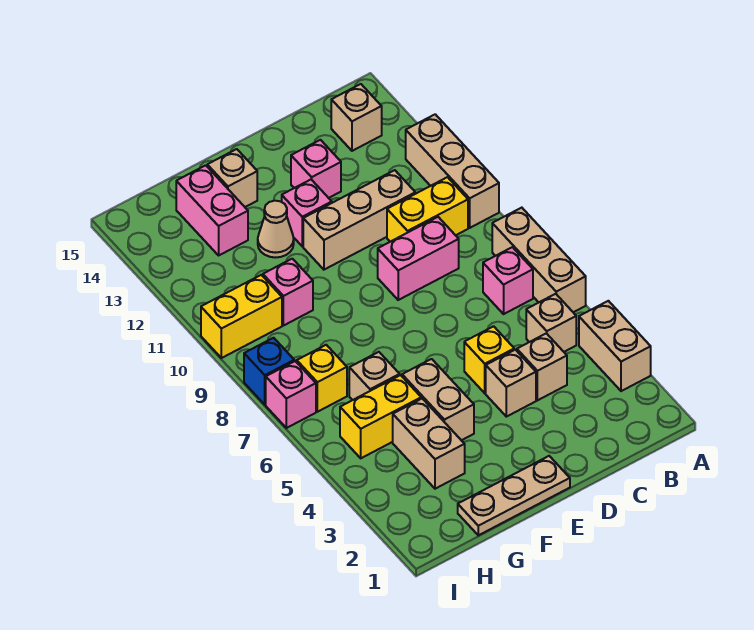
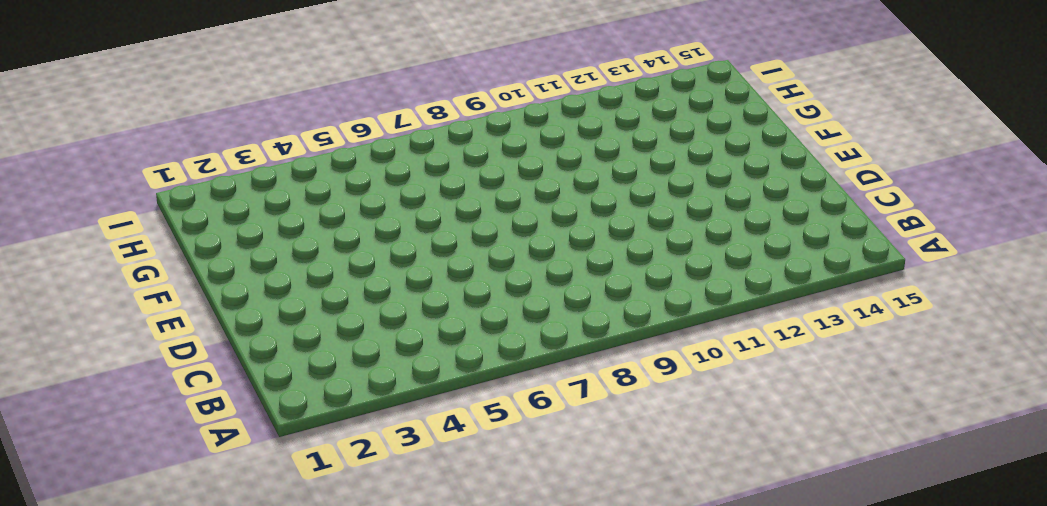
none -> tan 1x2 brick [579,301,651,391]
none -> tan 1x3 brick [492,208,586,312]
none -> tan 1x3 brick [406,114,499,228]

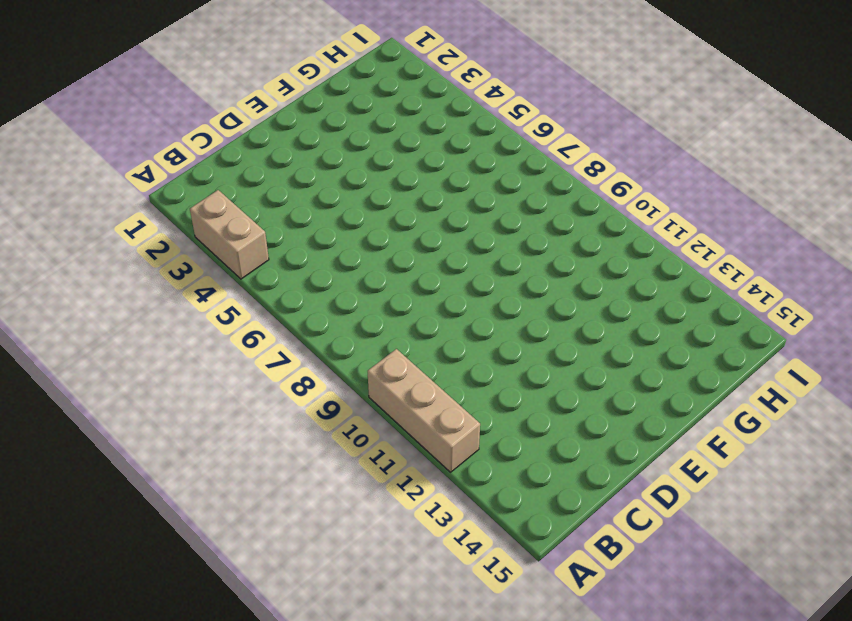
none -> tan 1x3 brick [492,208,586,312]
none -> tan 1x1 brick [526,294,576,352]
none -> pink 1x1 brick [483,247,533,314]

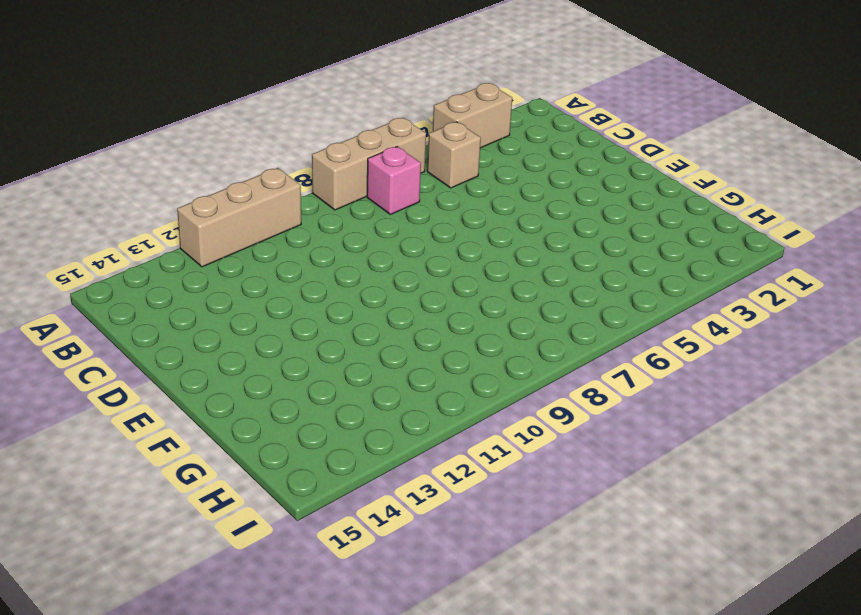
none -> yellow 1x2 brick [387,177,468,242]
none -> tan 1x1 brick [331,84,382,151]
none -> tan 1x1 brick [517,333,567,400]

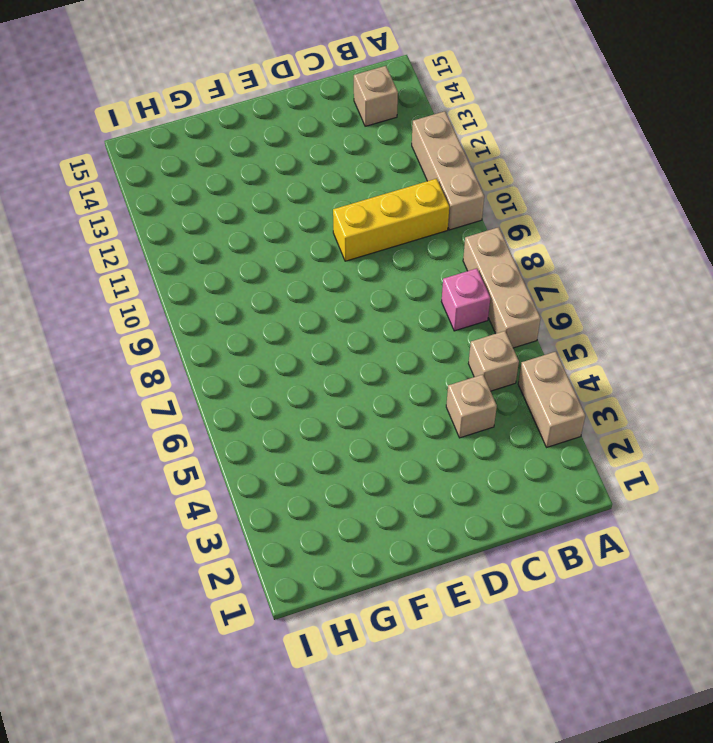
yellow 1x3 brick [333,179,449,261] -> yellow 1x2 brick [387,177,468,242]
none -> pink 1x2 brick [378,217,459,300]
none -> tan 1x3 brick [303,170,415,270]
none -> tan 1x1 brick [486,350,536,417]

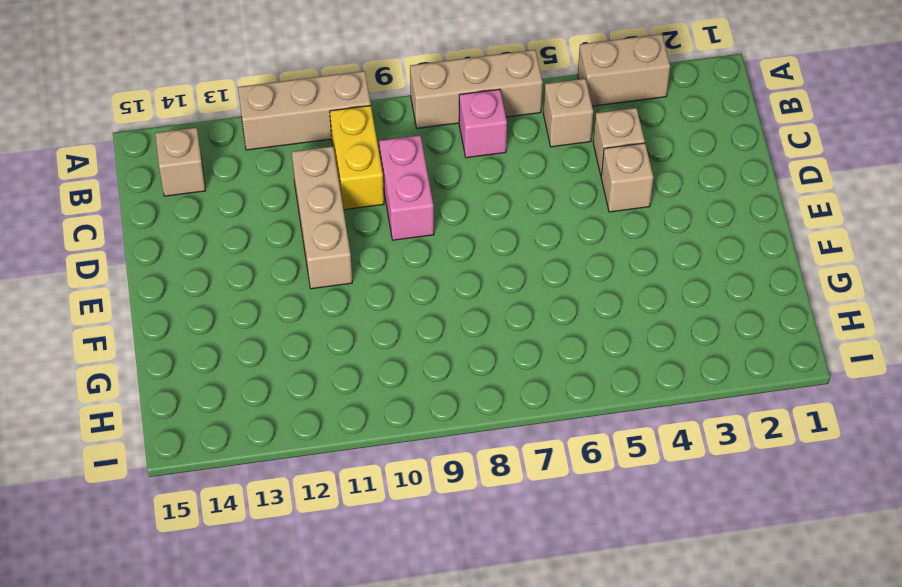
none -> yellow 1x1 brick [464,326,514,393]
none -> pink 1x1 brick [291,140,341,198]
none -> tan 1x3 plate [458,456,570,535]

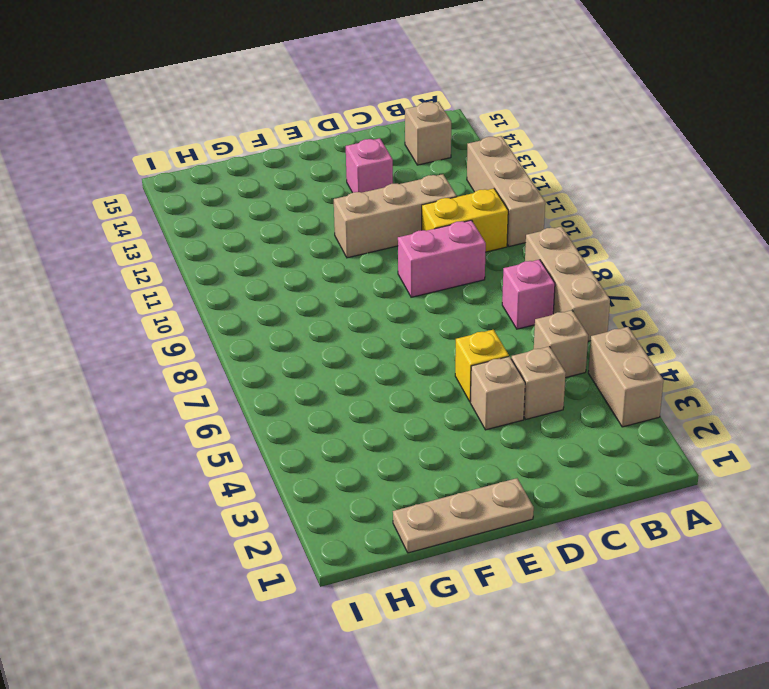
none -> pink 1x1 brick [282,180,332,246]
none -> tan 1x2 brick [402,359,474,440]
none -> tan 1x1 cone [258,201,294,258]

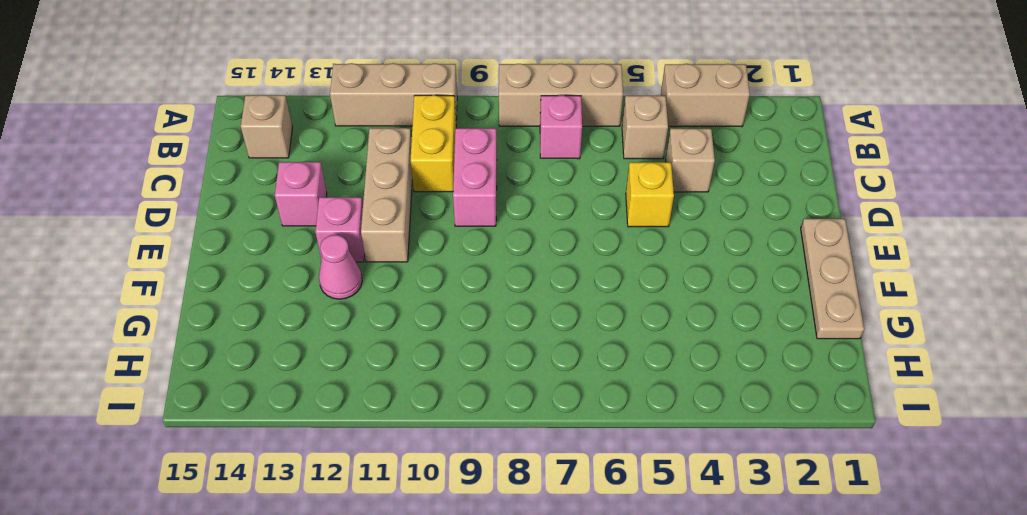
pink 1x1 cone [319,235,362,299] -> tan 1x1 cone [258,201,294,258]
none -> tan 1x1 brick [486,350,536,417]
none -> tan 1x2 brick [402,359,474,440]
none -> tan 1x1 brick [207,149,257,207]

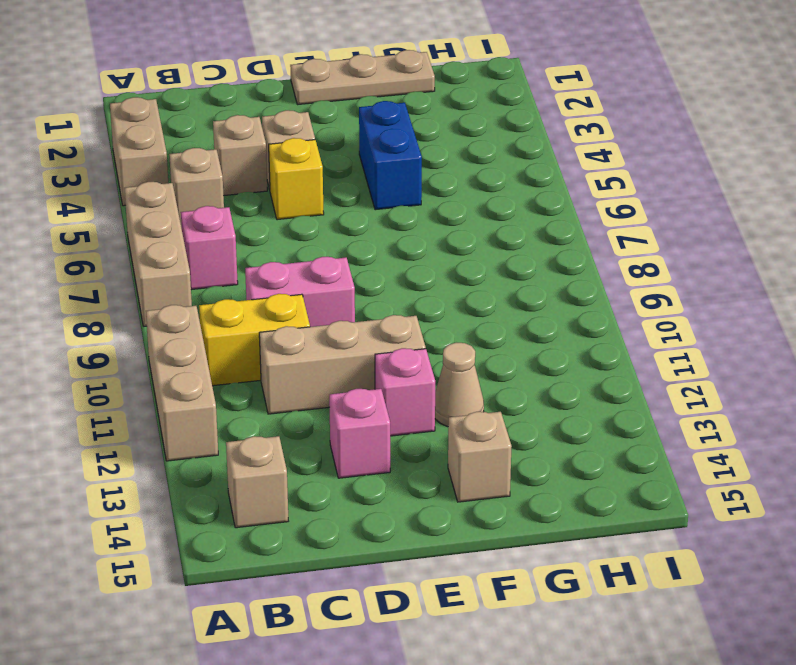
blue 1x2 brick [359,101,422,210] -> tan 1x2 brick [402,359,474,440]
none -> tan 1x2 brick [393,399,465,489]
none -> yellow 1x2 brick [340,375,421,458]
none -> tan 1x1 brick [349,352,400,400]

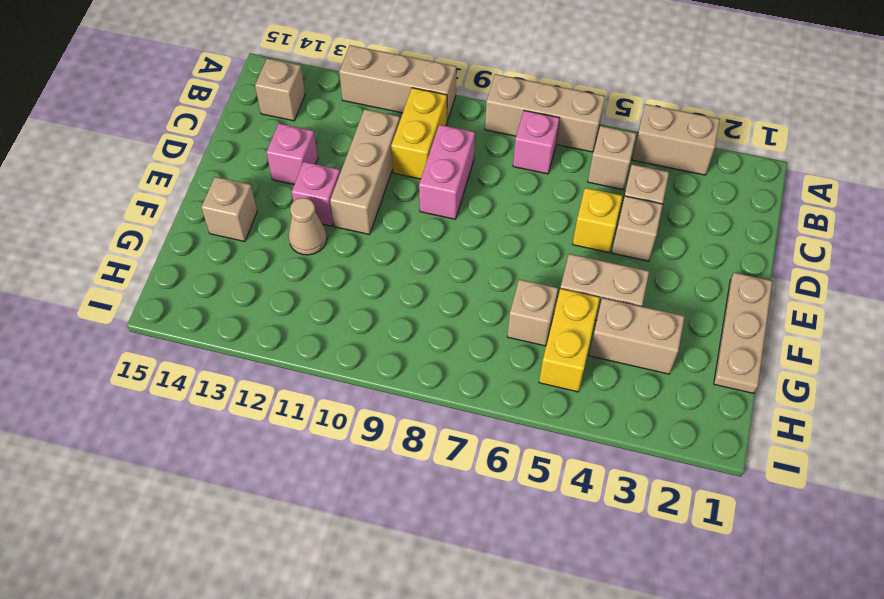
none -> pink 1x1 brick [263,259,313,326]
none -> pink 1x2 brick [176,165,248,255]
none -> yellow 1x1 brick [297,345,347,412]

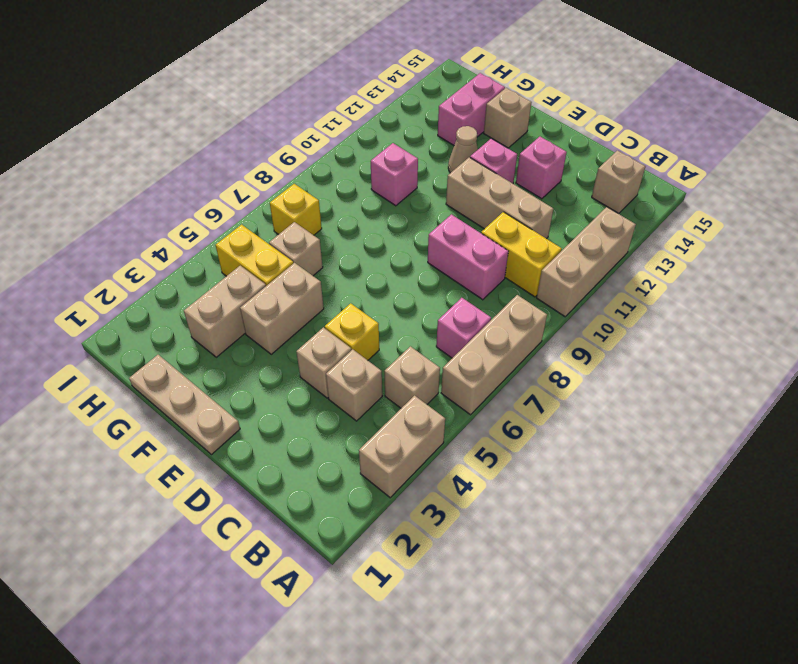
none -> yellow 1x2 brick [201,275,282,358]
none -> pink 1x1 brick [266,361,316,428]
none -> blue 1x1 brick [244,338,294,405]

